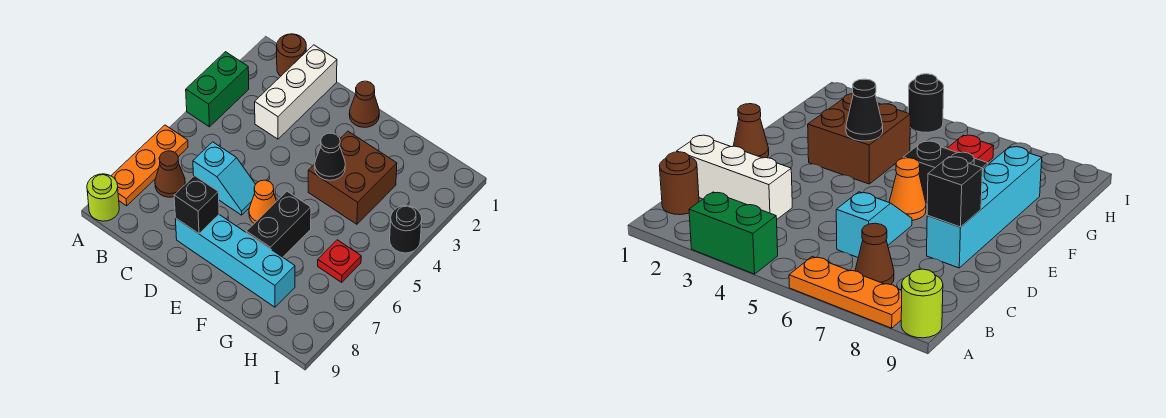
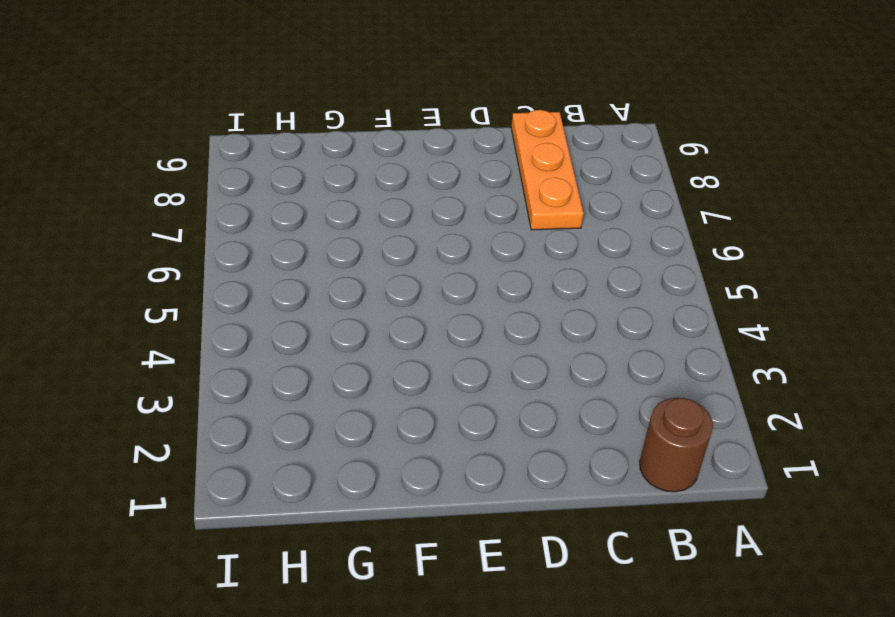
orange 1x3 plate [511,110,584,230] -> orange 1x3 plate moved to [111,125,188,206]
none -> green 1x2 brick [186,52,249,127]
none -> lime 1x1 round brick [87,174,119,221]
none -> brown 1x1 cone [155,151,185,197]

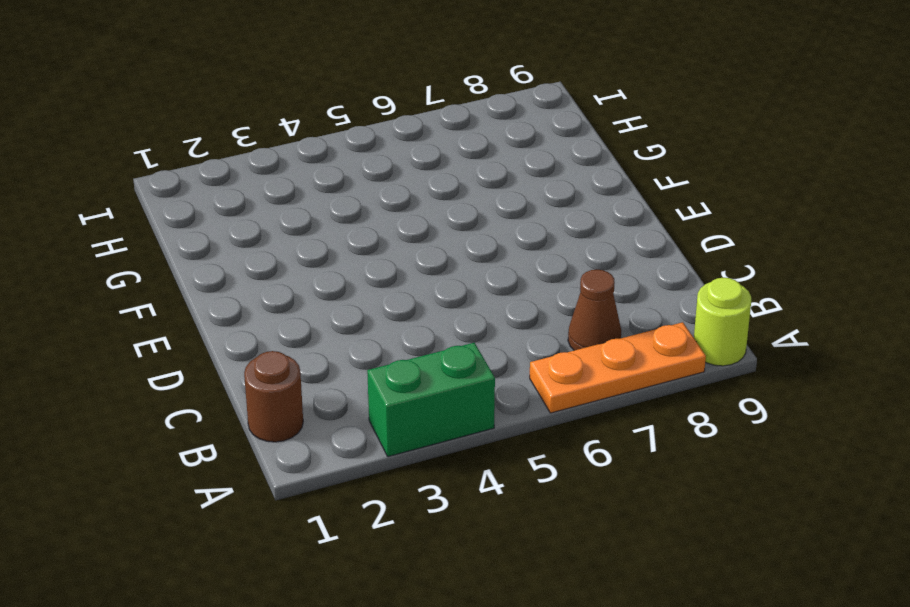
none -> white 1x3 brick [255,45,337,139]
none -> cyan 1x2 slope [193,142,256,215]
none -> cyan 1x4 brick [175,215,295,307]

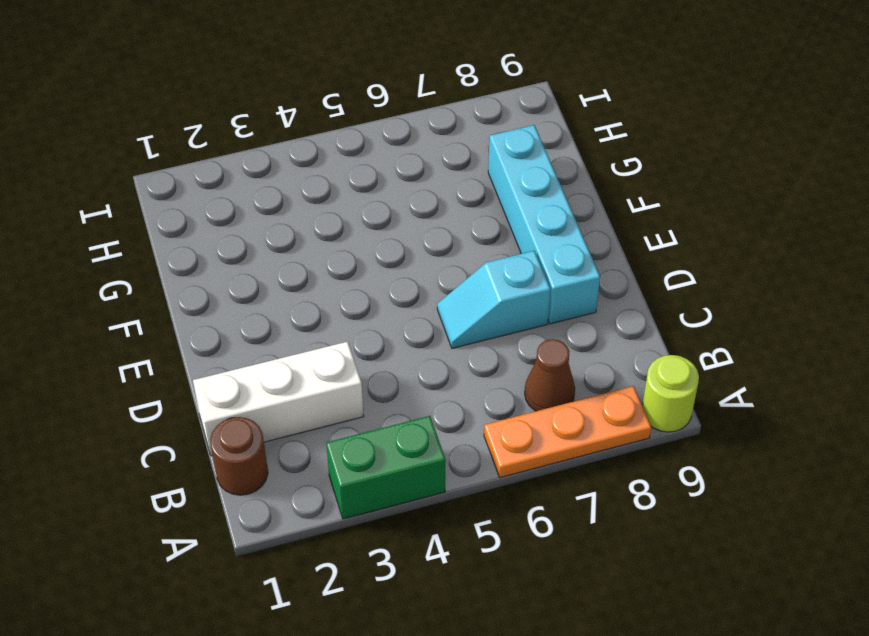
cyan 1x2 slope [437,251,551,348] -> cyan 1x2 slope turned to [193,142,256,215]
none -> brown 1x1 cone [349,81,379,127]
none -> orange 1x1 cone [249,180,276,223]
none -> brown 2x2 brick [308,131,397,224]

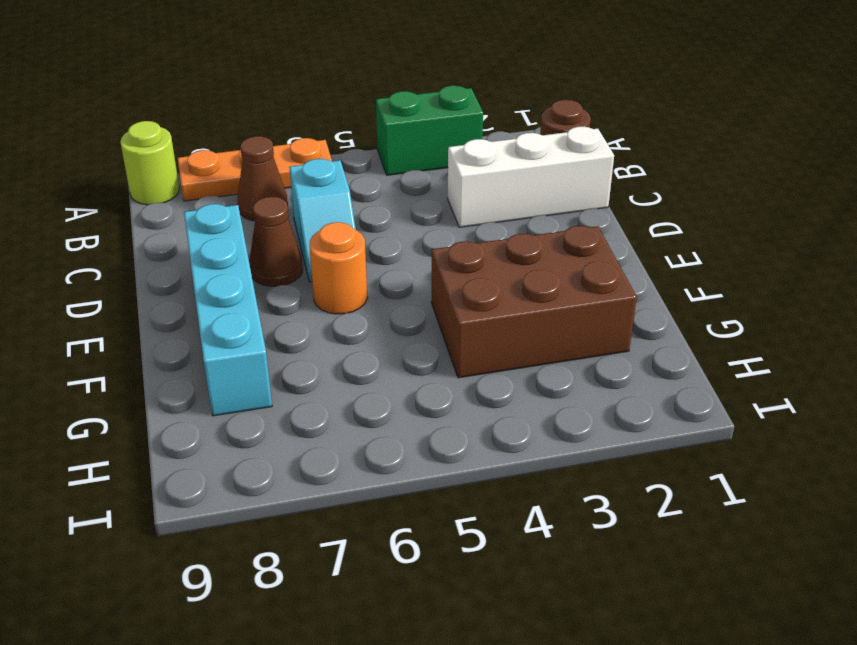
brown 1x1 cone [249,197,303,286] -> brown 1x1 cone moved to [349,81,379,127]
orange 1x1 round brick [310,222,367,314] -> orange 1x1 cone [249,180,276,223]
brown 2x3 brick [431,226,637,378] -> brown 2x2 brick [308,131,397,224]
none -> black 1x2 brick [246,191,311,257]
none -> red 1x1 plate [318,240,361,282]
none -> black 1x1 round brick [390,206,422,253]

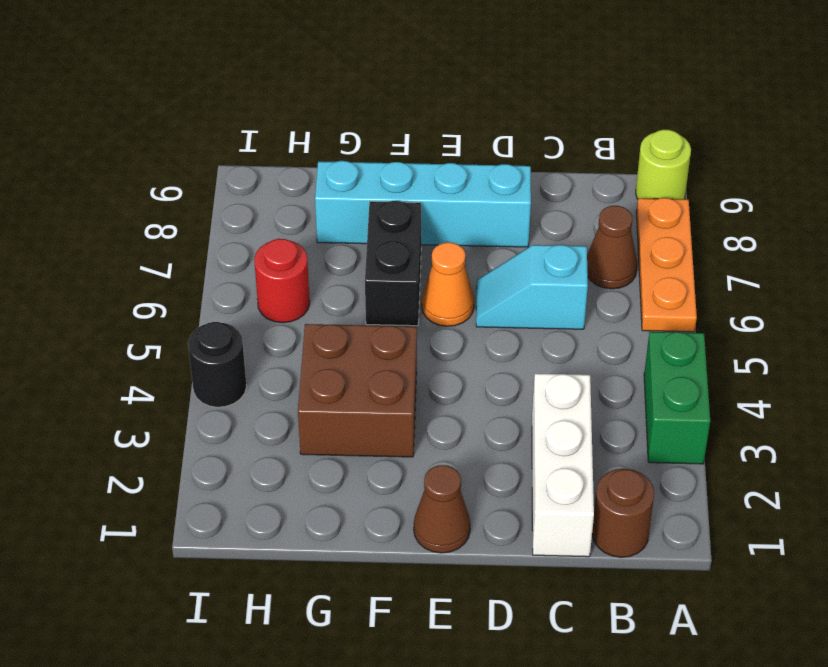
red 1x1 round brick [254,239,310,323] -> red 1x1 plate [318,240,361,282]
none -> black 1x1 brick [174,176,219,234]
none -> black 1x1 cone [315,133,345,180]

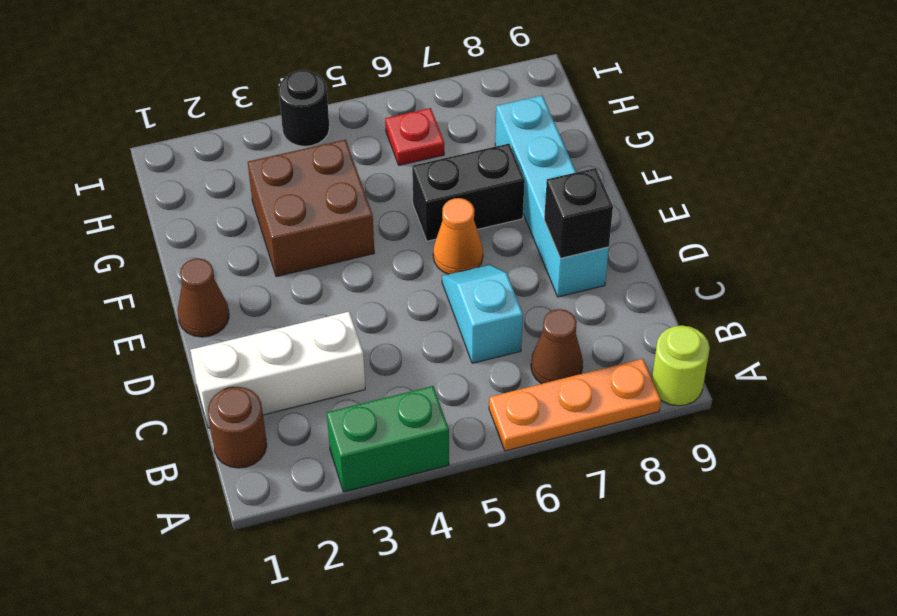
none -> black 1x1 cone [315,133,345,180]

